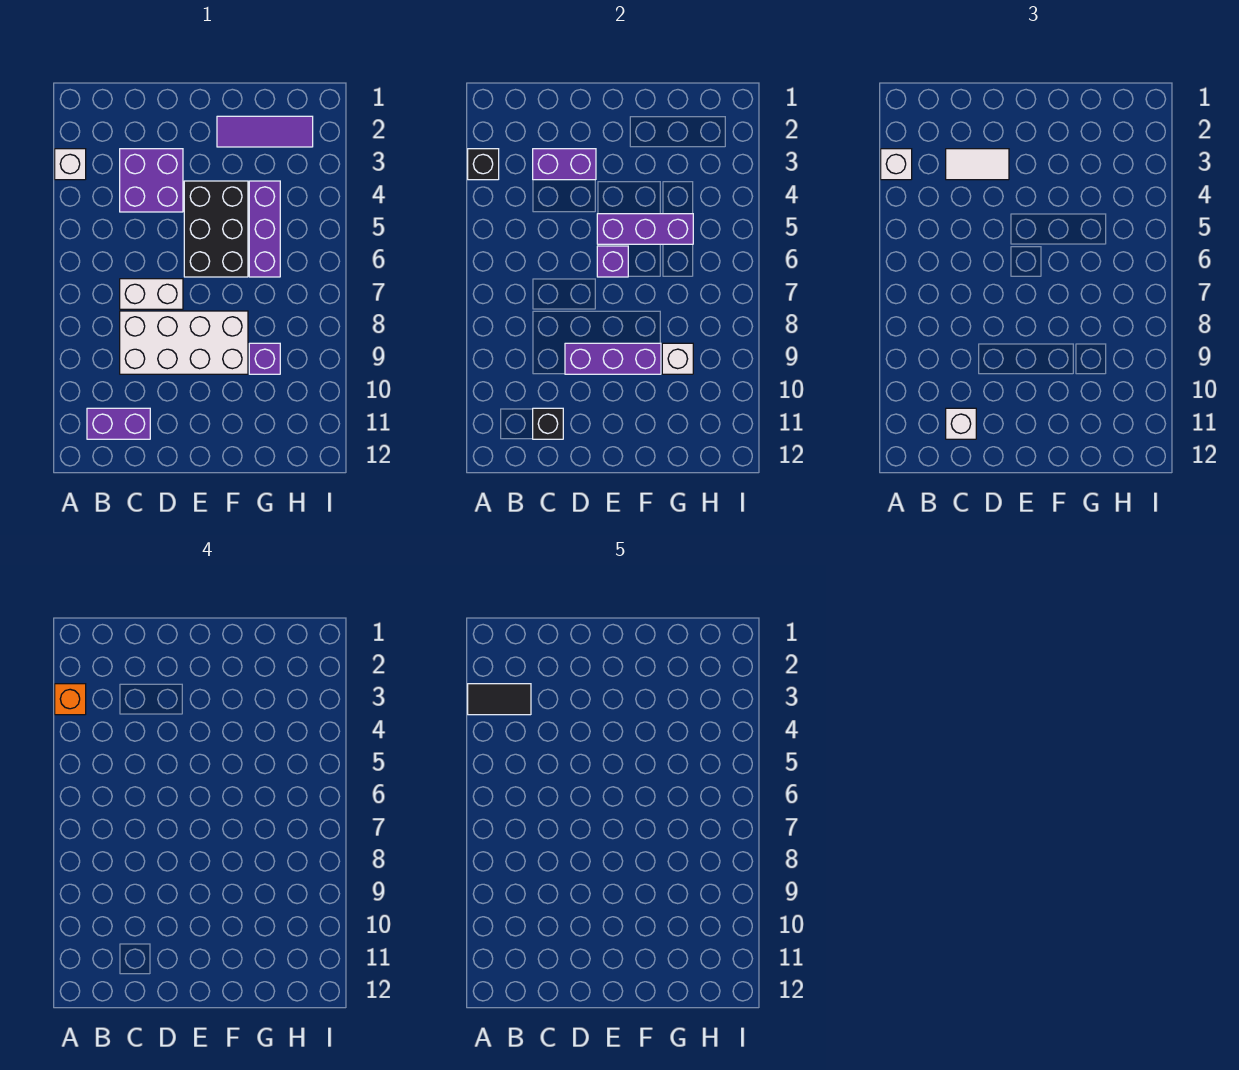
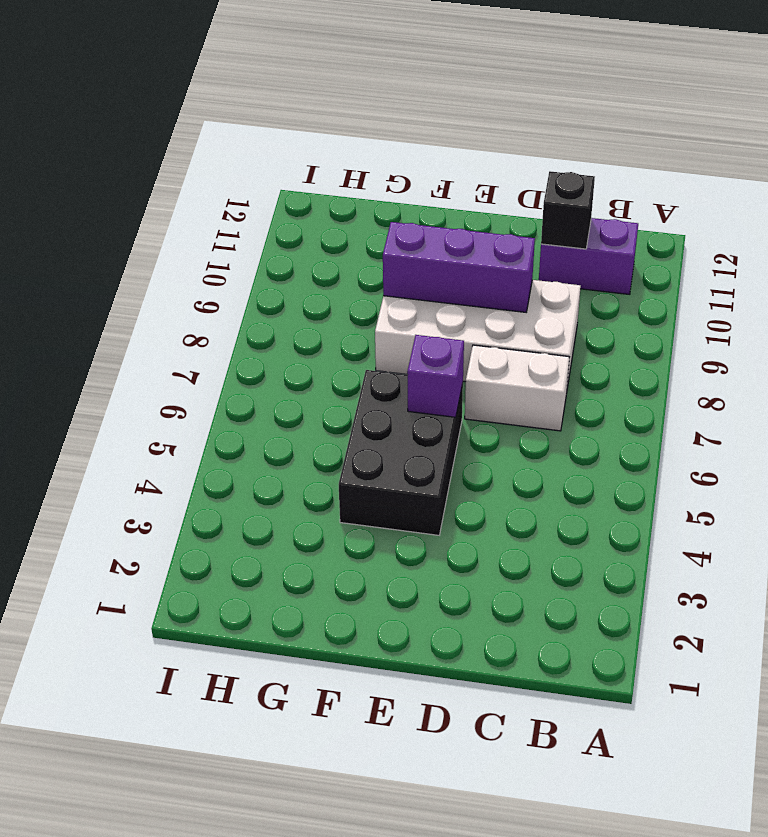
none -> white 1x1 brick [55,149,86,180]
none -> purple 2x2 brick [120,149,183,212]
none -> purple 1x3 tile [217,116,313,147]

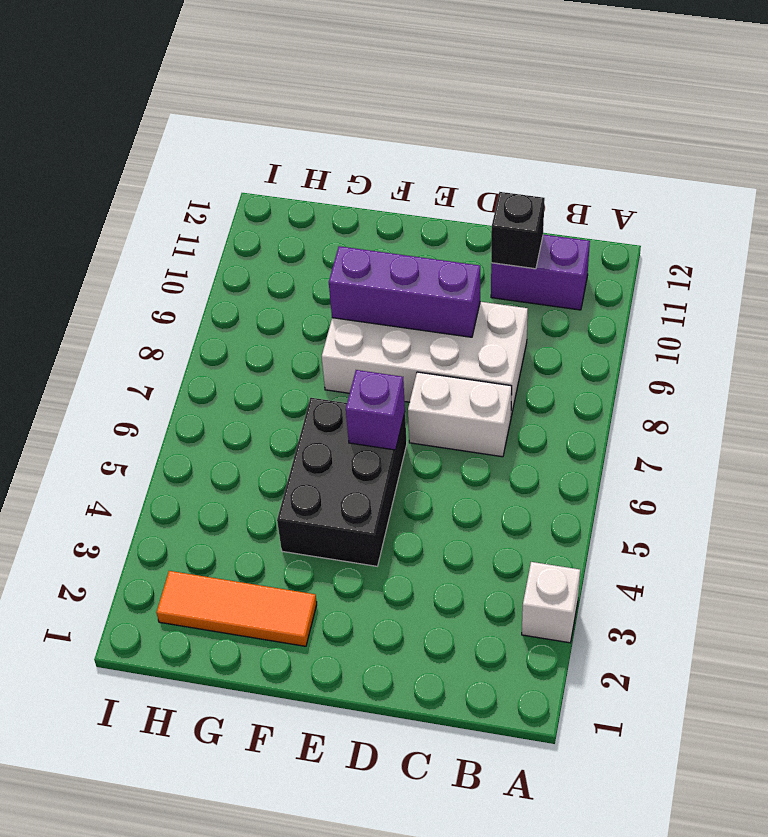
orange 1x3 tile [156,571,317,646] -> purple 1x3 tile [217,116,313,147]
none -> purple 2x2 brick [120,149,183,212]
none -> purple 1x3 brick [249,181,280,277]
none -> purple 1x1 brick [249,343,280,374]

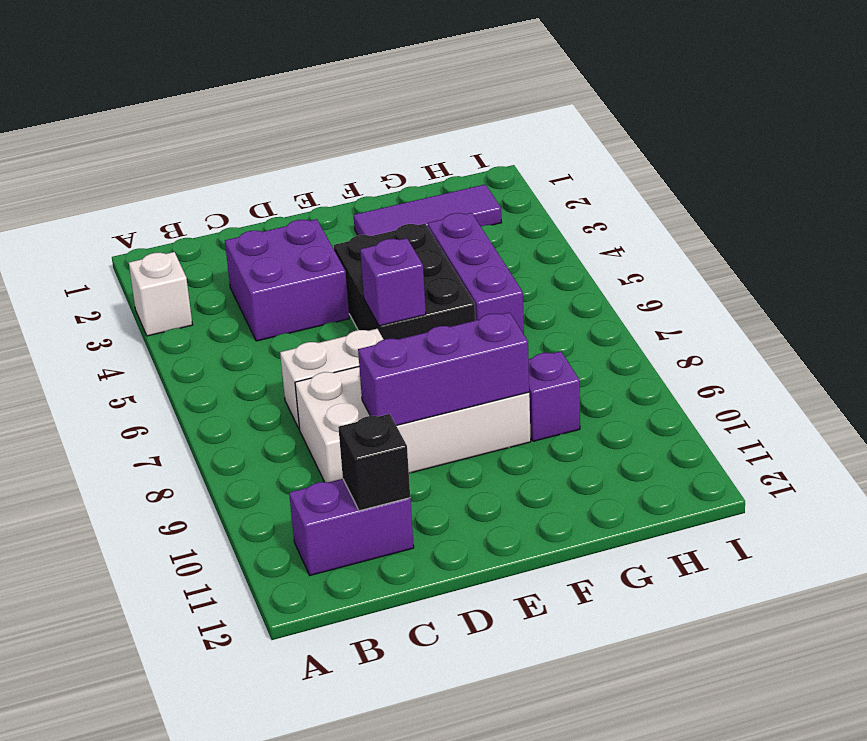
none -> black 1x1 brick [468,149,499,180]
none -> purple 1x2 brick [533,149,596,180]
none -> purple 1x3 brick [597,214,693,244]

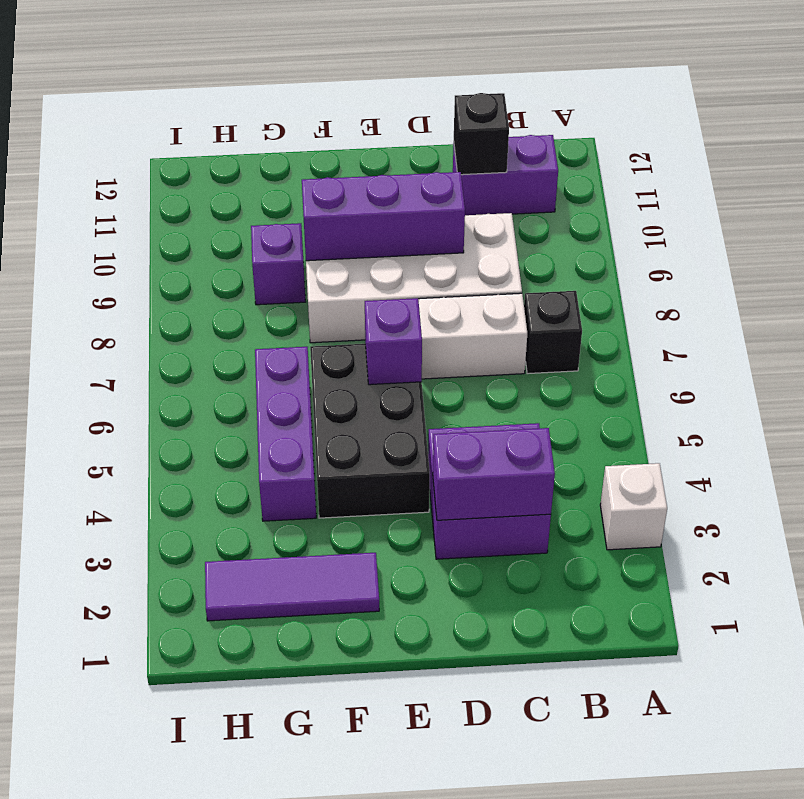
black 1x1 brick [524,291,582,374] -> black 1x1 brick moved to [468,149,499,180]
none -> purple 1x3 brick [597,214,693,244]
none -> white 1x1 brick [662,343,693,374]
none -> white 1x1 brick [881,149,912,180]

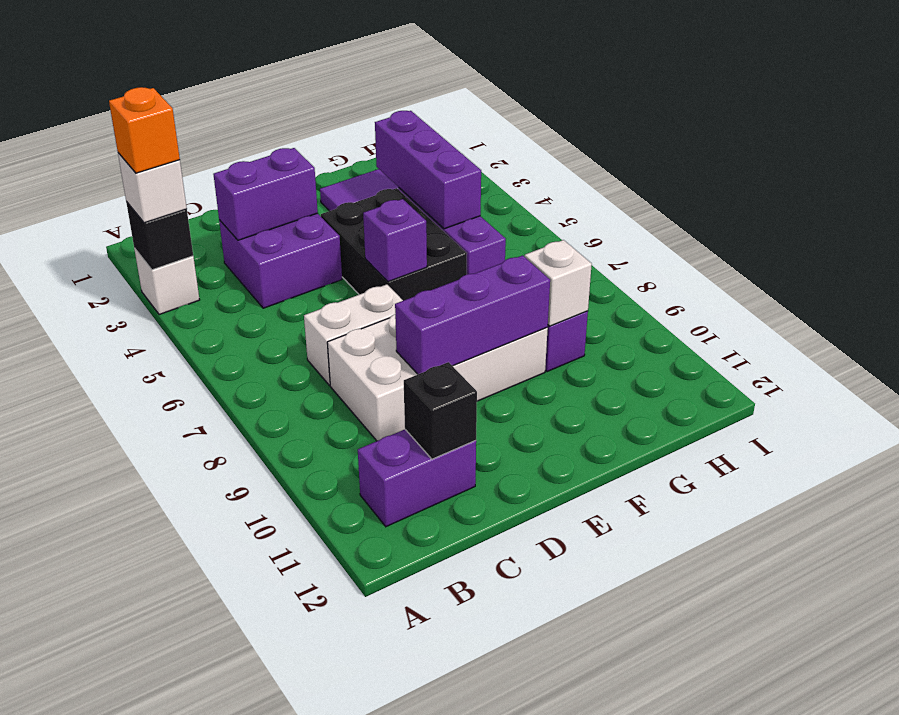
purple 1x3 brick [375,111,481,229] -> purple 1x3 brick turned to [597,214,693,244]
none -> white 1x2 tile [946,149,1009,180]
none -> white 1x1 brick [946,408,976,439]
none -> black 1x2 tile [468,684,531,715]

